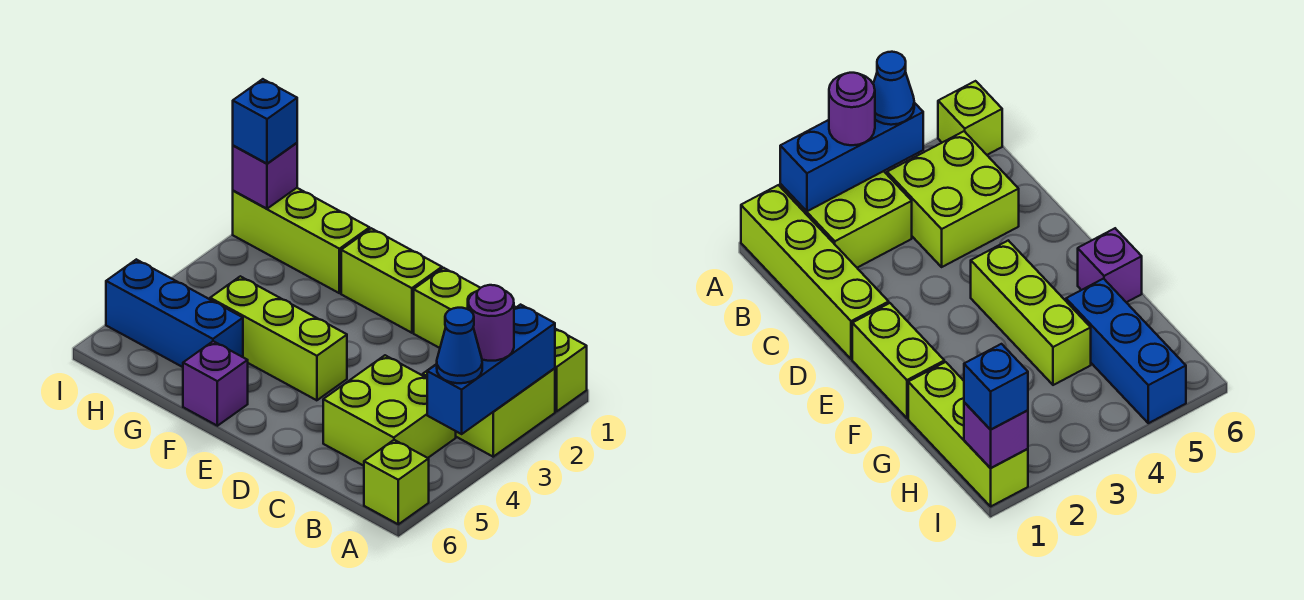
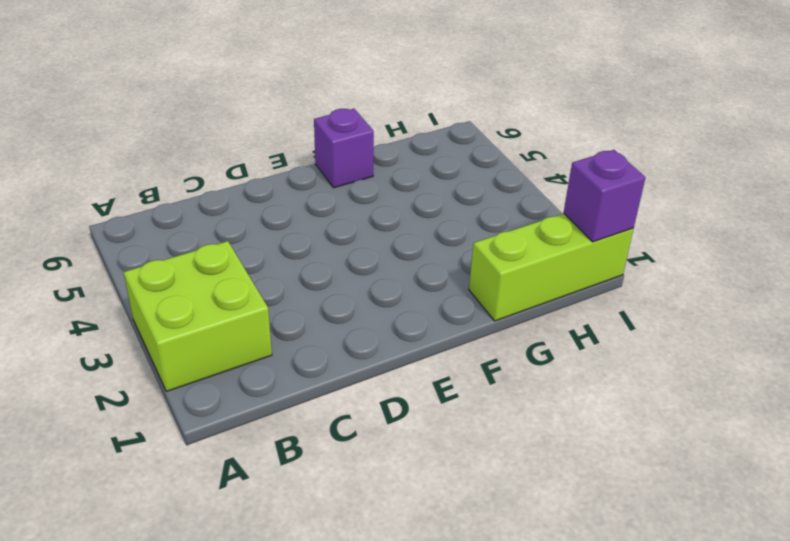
none -> lime 1x4 brick [414,268,587,412]
none -> lime 1x1 brick [364,440,429,524]
none -> lime 2x2 brick [323,355,456,466]

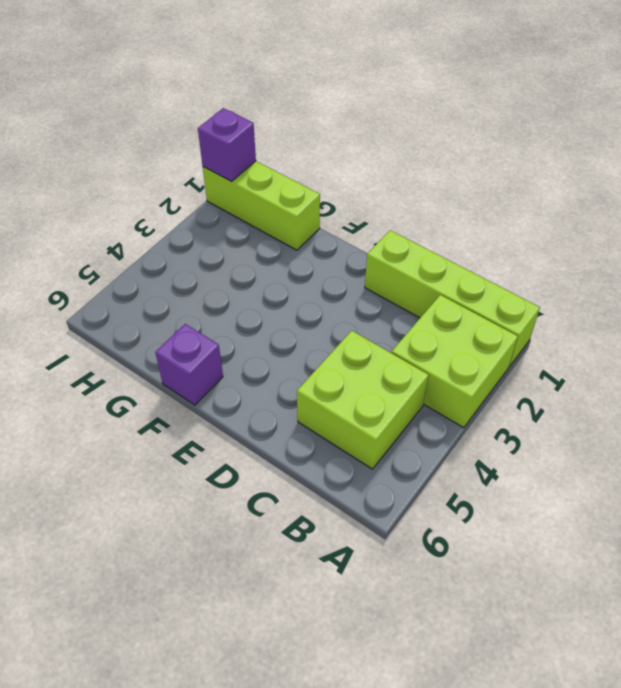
none -> lime 1x1 brick [364,440,429,524]
none -> lime 1x2 brick [341,228,442,333]
none -> lime 1x3 brick [210,276,347,400]

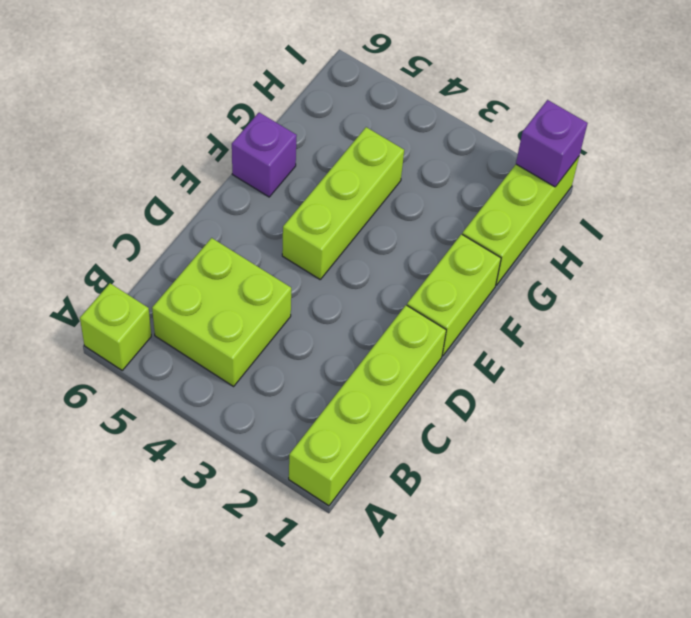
none -> lime 2x2 brick [423,365,555,457]
none -> blue 1x3 brick [106,259,243,367]
none -> blue 1x3 brick [427,305,555,434]

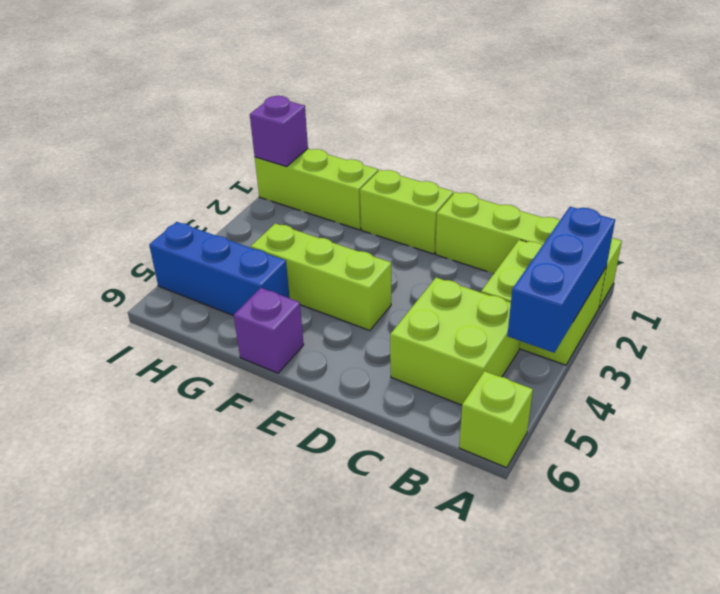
none -> purple 1x1 round brick [468,285,514,361]
none -> blue 1x1 cone [437,308,482,383]
none -> blue 1x1 brick [233,79,297,164]

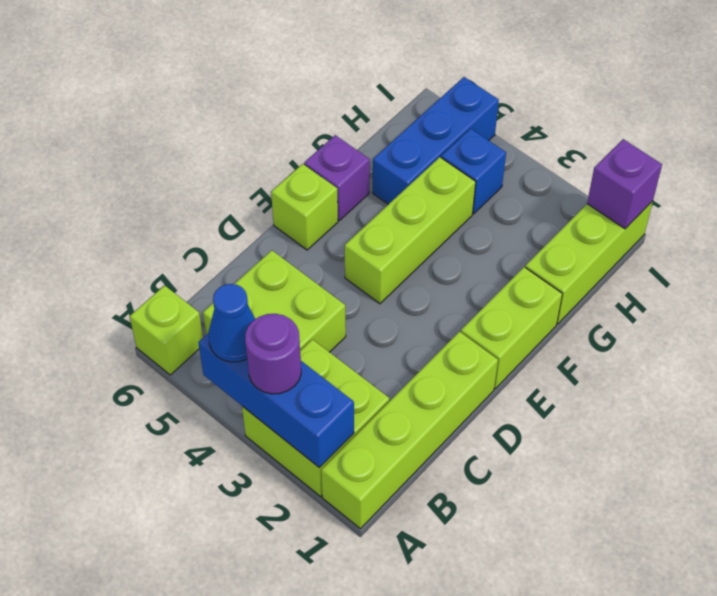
lime 1x1 brick [271,164,338,250] -> none
blue 1x1 brick [441,129,506,214] -> blue 1x1 brick moved to [233,79,297,164]

